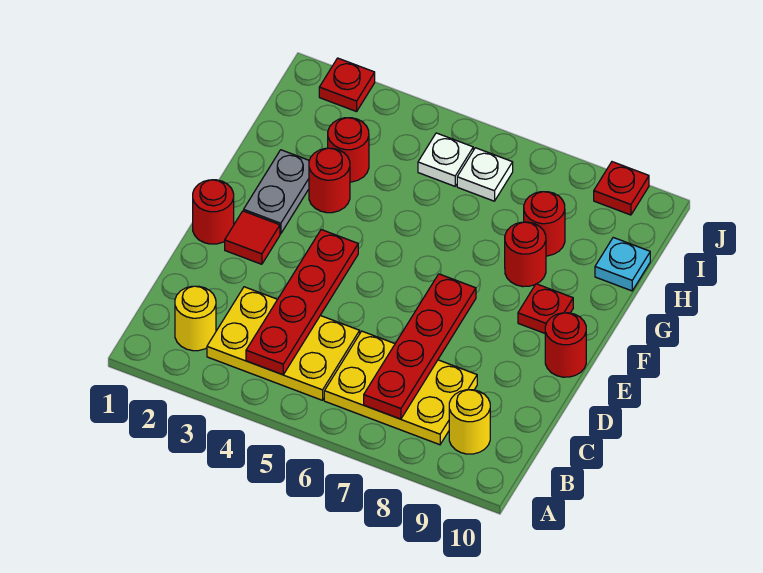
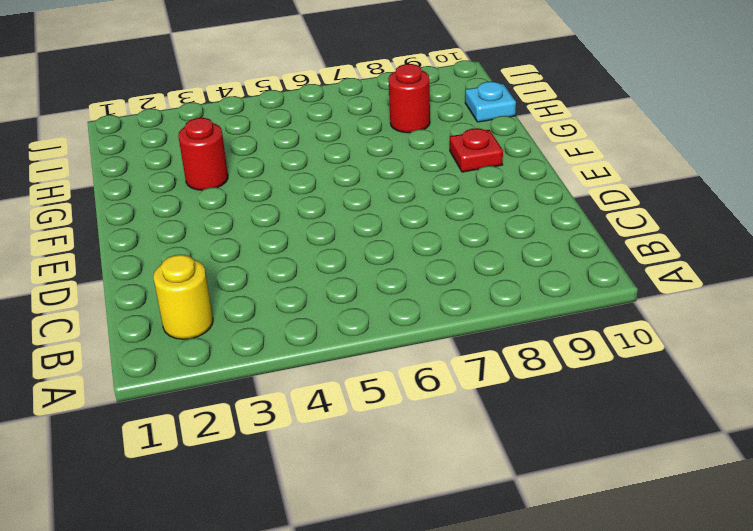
none -> yellow 2x3 plate [207,287,360,400]
none -> yellow 2x3 plate [324,331,477,445]
none -> yellow 1x1 round brick [449,390,490,454]

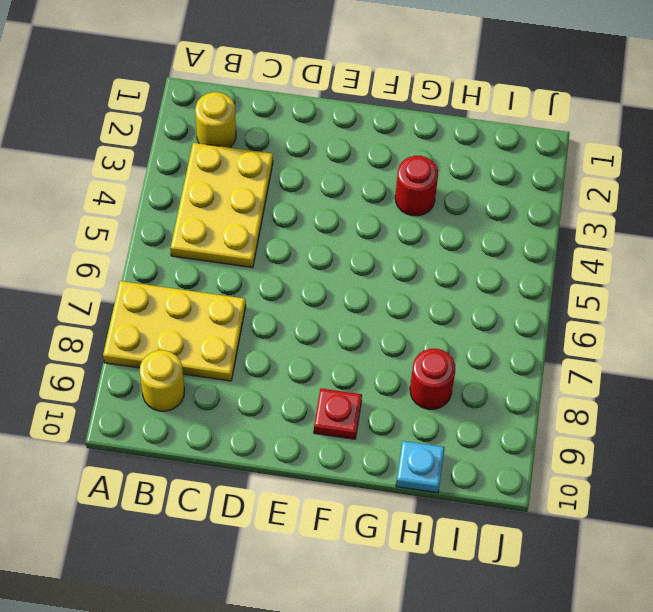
yellow 2x3 plate [103,281,246,381] -> yellow 2x3 plate turned to [324,331,477,445]
none -> red 1x1 round brick [193,180,234,244]
none -> red 1x1 tile [225,211,280,264]
none -> red 1x1 round brick [545,313,586,377]

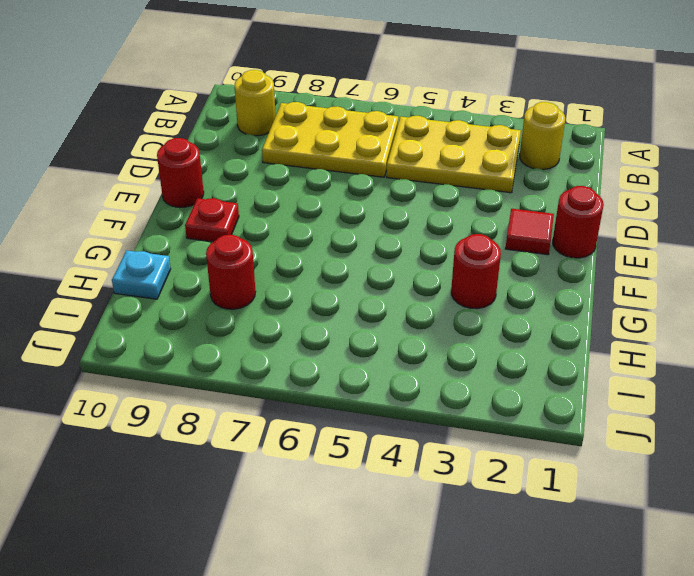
none -> grey 1x2 plate [244,150,309,234]
none -> red 1x1 round brick [505,222,546,287]
none -> red 1x1 round brick [328,118,369,182]

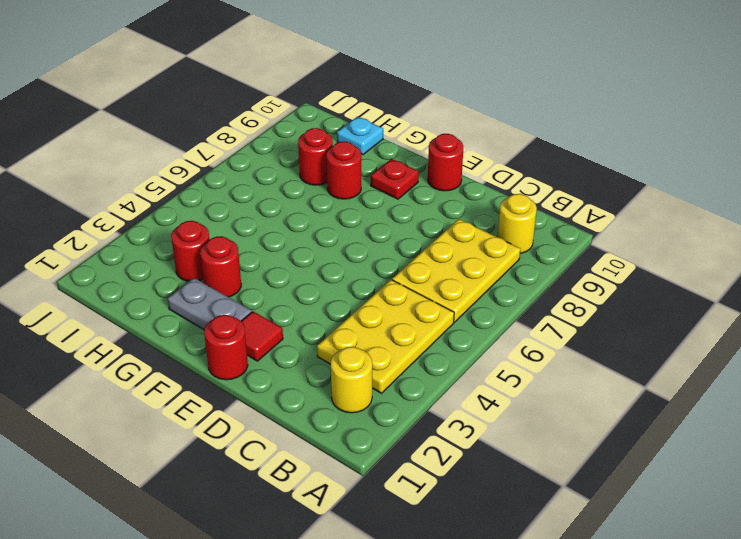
none -> white 1x1 plate [418,133,473,186]
none -> white 1x1 plate [457,148,513,201]
none -> red 1x1 plate [319,58,375,112]

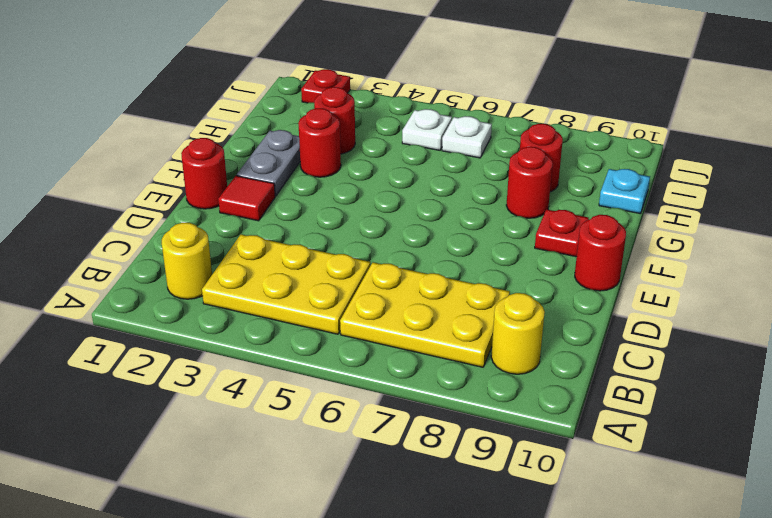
none -> red 1x1 plate [594,162,649,215]
none -> red 1x4 plate [246,230,358,375]
none -> red 1x4 plate [364,274,476,419]

